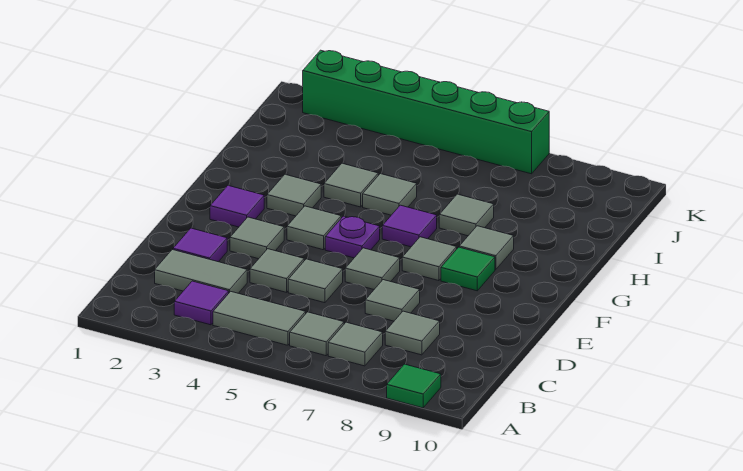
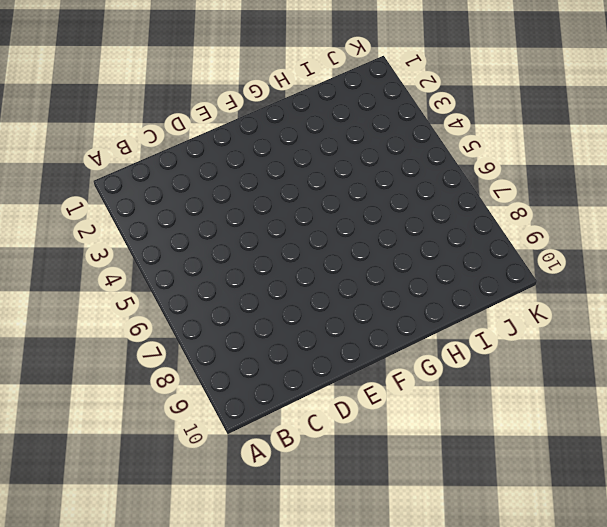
none -> green 1x1 tile [387,364,441,408]
none -> purple 1x1 tile [174,281,229,325]
none -> grey 1x2 tile [213,291,306,345]

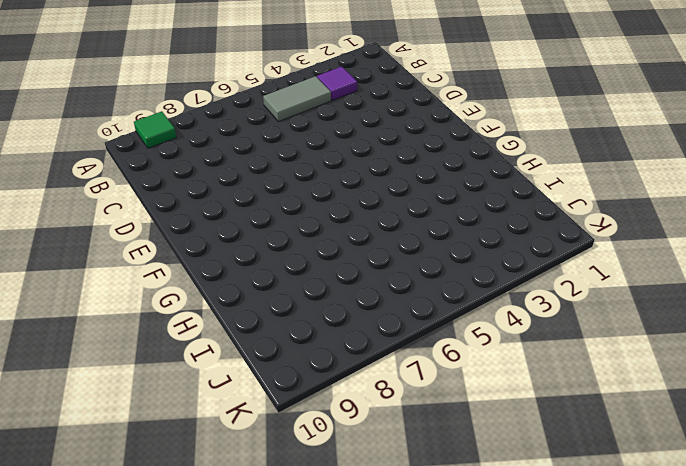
none -> grey 1x1 tile [290,312,344,356]
none -> grey 1x1 tile [328,322,383,366]
none -> grey 1x2 tile [155,250,247,293]

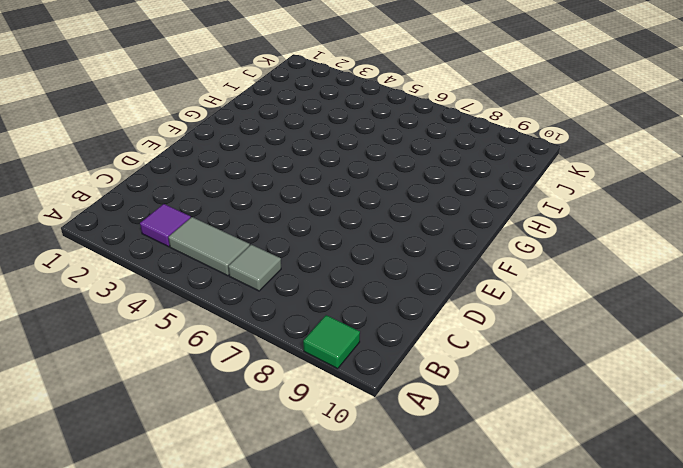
none -> grey 1x1 tile [328,322,383,366]
none -> grey 1x2 tile [155,250,247,293]
none -> grey 1x1 tile [385,311,440,355]

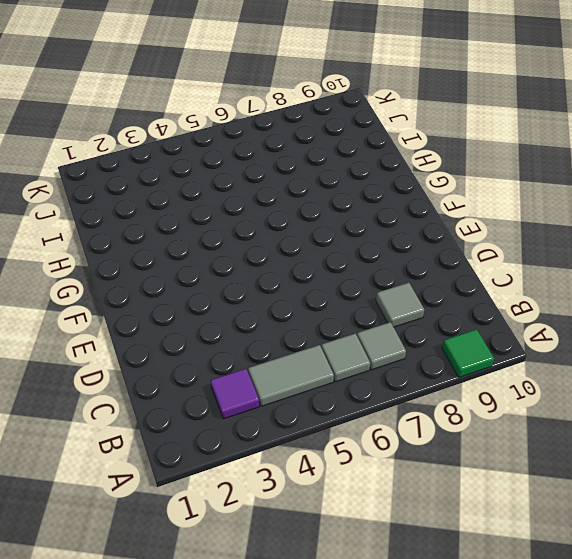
none -> grey 1x2 tile [155,250,247,293]
none -> purple 1x1 tile [173,228,227,262]
none -> grey 1x1 tile [250,249,304,292]

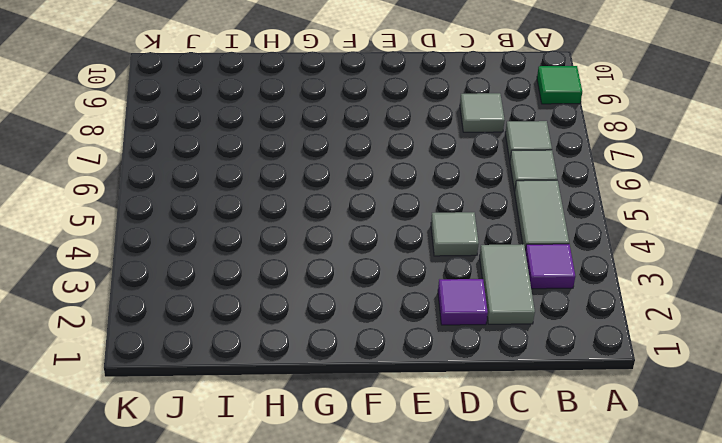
none -> grey 1x1 tile [288,259,343,303]
none -> grey 1x1 tile [365,280,420,321]
none -> grey 1x1 tile [230,217,284,259]

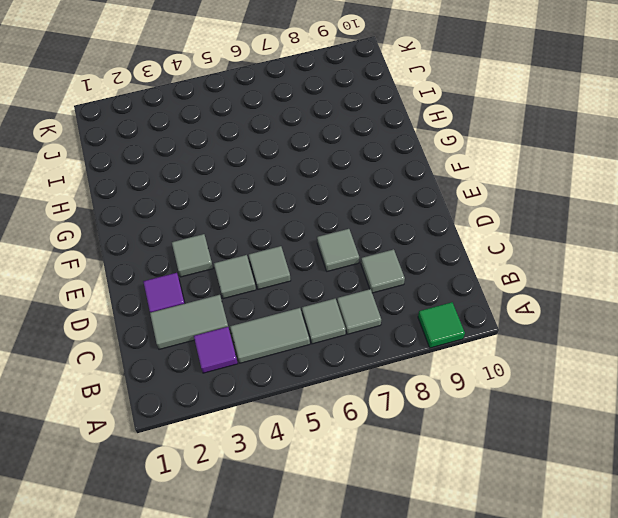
none -> grey 1x1 tile [345,248,400,289]
none -> purple 1x1 tile [210,186,264,227]
none -> grey 1x1 tile [287,206,341,250]

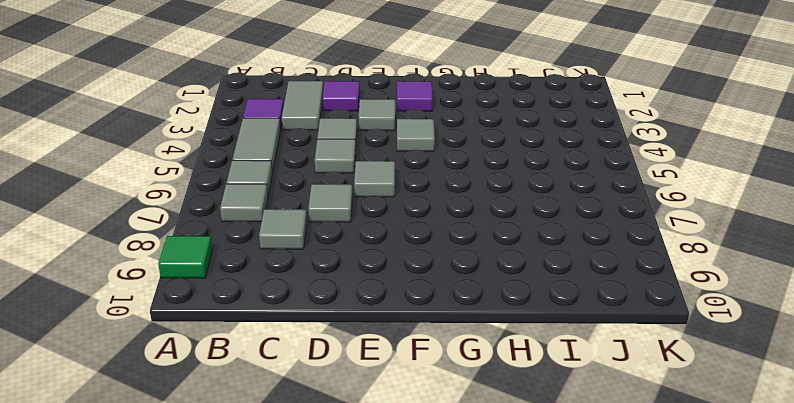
none -> purple 1x1 plate [325,216,380,258]
none -> grey 1x1 tile [402,237,457,281]
none -> green 1x1 tile [441,247,495,291]

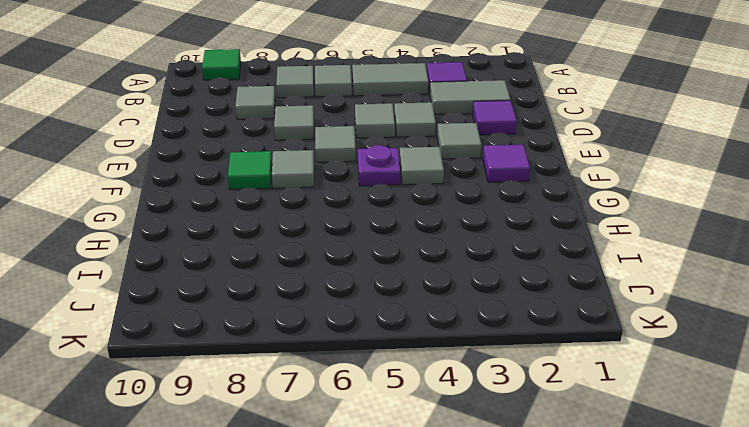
none -> grey 1x1 tile [267,175,321,216]
none -> purple 1x1 tile [382,205,437,247]
none -> grey 1x1 tile [459,226,514,270]

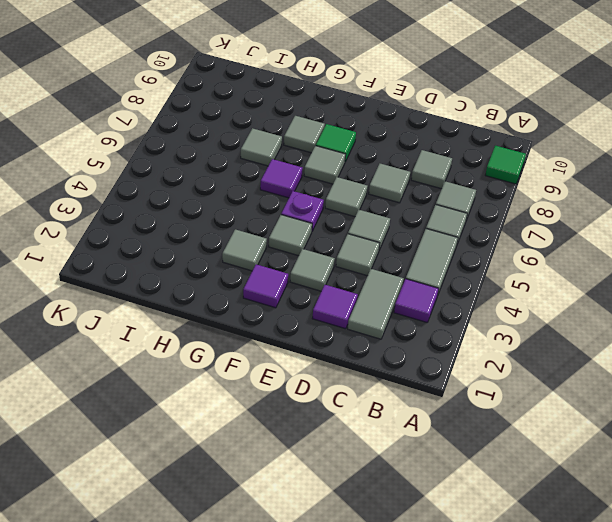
none -> grey 1x1 tile [324,163,378,207]
none -> grey 1x1 tile [363,174,417,215]
none -> green 1x6 brick [303,50,549,174]

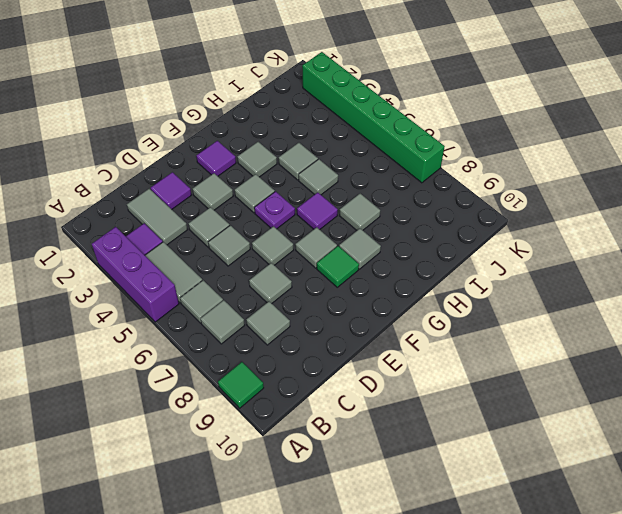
purple 1x3 brick [92,227,179,322] -> none

